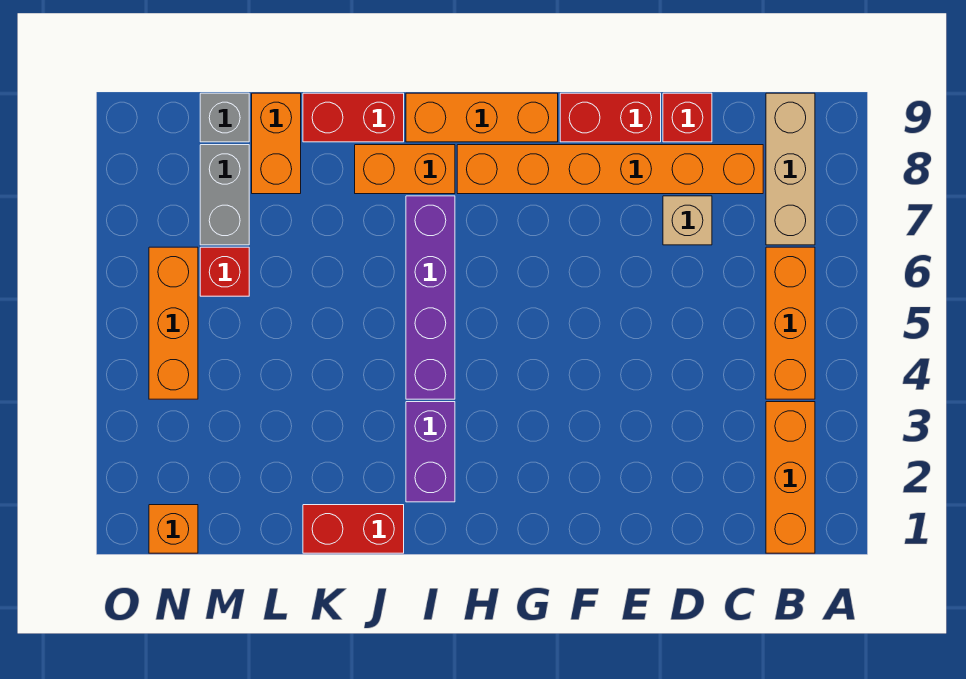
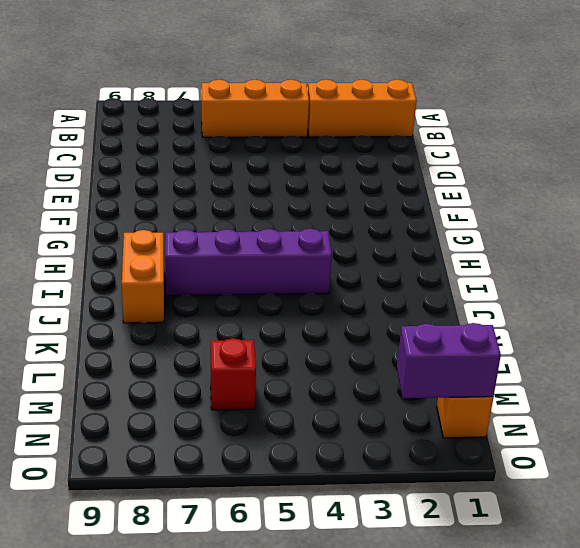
purple 1x2 brick [397,323,501,398] -> purple 1x2 brick moved to [406,402,455,502]
none -> tan 1x3 brick [766,93,815,245]
none -> orange 1x6 brick [457,145,763,194]
none -> tan 1x1 brick [663,196,712,245]

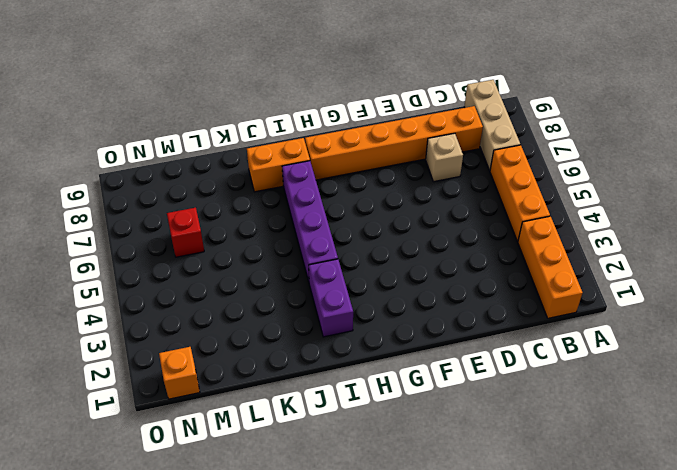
none -> red 1x1 brick [663,93,712,142]
none -> red 1x2 brick [560,93,661,142]
none -> orange 1x3 brick [406,93,558,142]

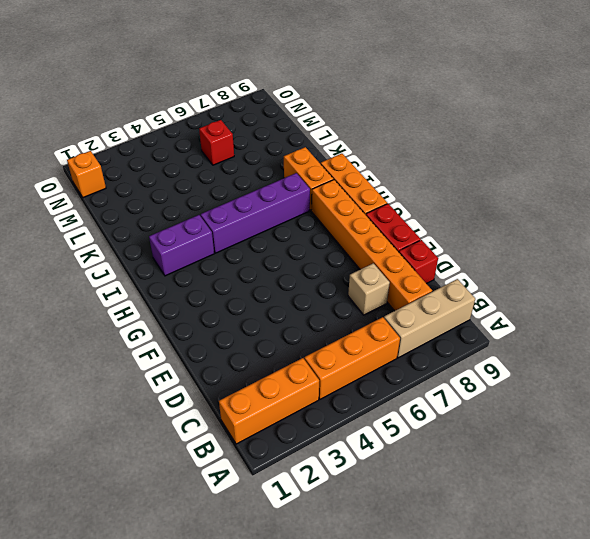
none -> red 1x2 brick [303,505,404,553]
none -> red 1x2 brick [303,93,404,142]
none -> orange 1x2 brick [252,93,301,194]

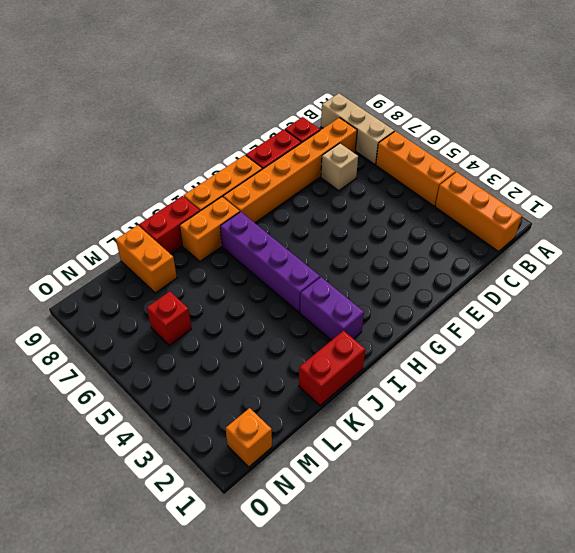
none -> grey 1x2 brick [200,145,249,245]
none -> grey 1x1 brick [200,93,249,142]
none -> orange 1x3 brick [149,247,198,399]

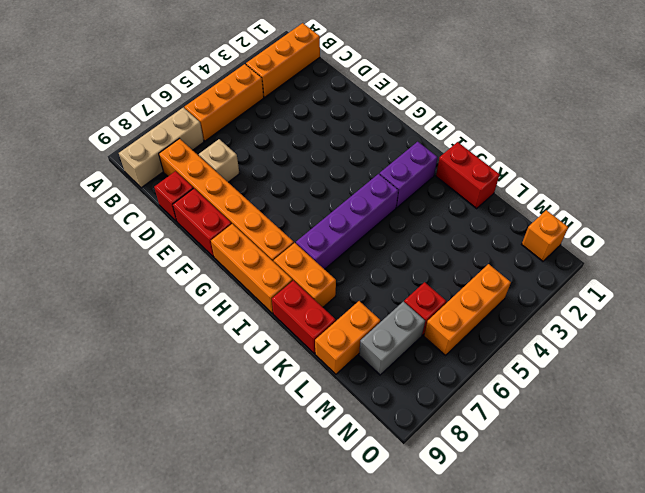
none -> grey 1x1 brick [200,93,249,142]

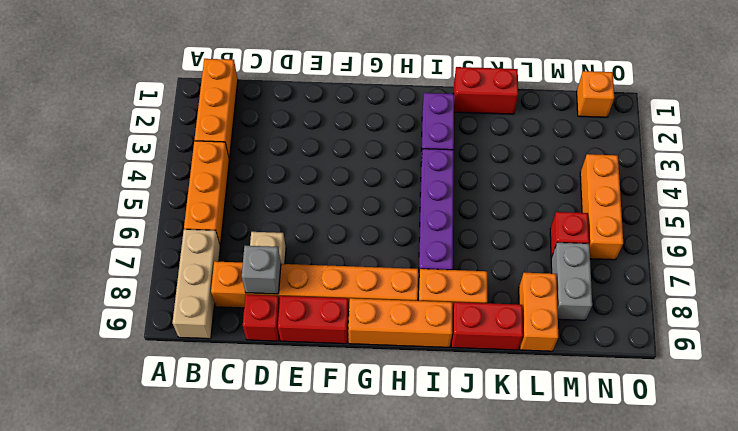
grey 1x1 brick [242,246,281,294] -> grey 1x1 brick moved to [200,93,249,142]

